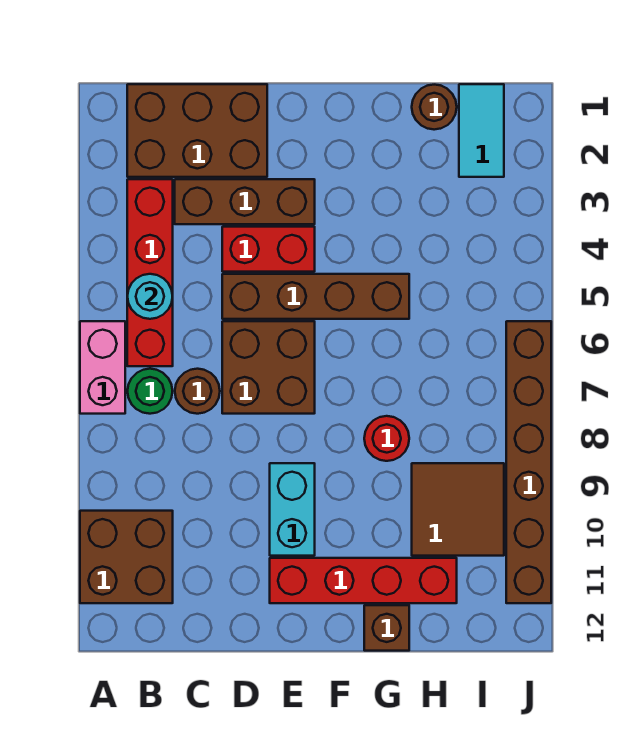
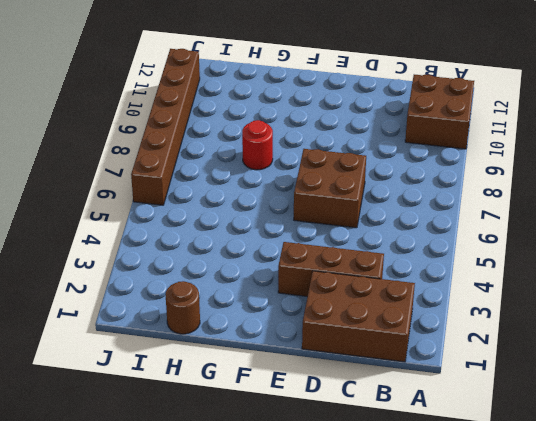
none -> pink 1x2 brick [80,321,125,414]
none -> red 1x4 brick [127,179,173,366]
none -> green 1x1 round brick [128,369,172,414]

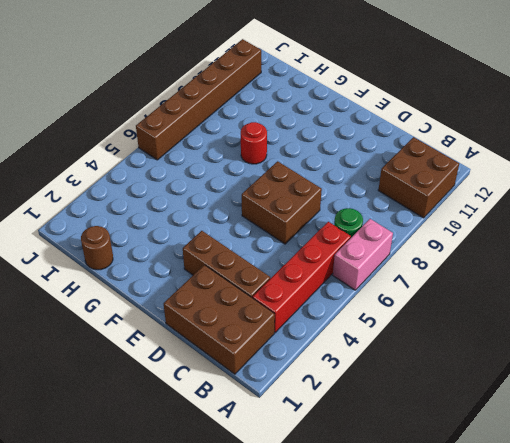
none -> brown 1x1 round brick [175,369,220,414]
none -> red 1x2 brick [222,227,315,272]
none -> brown 1x4 brick [222,274,409,319]

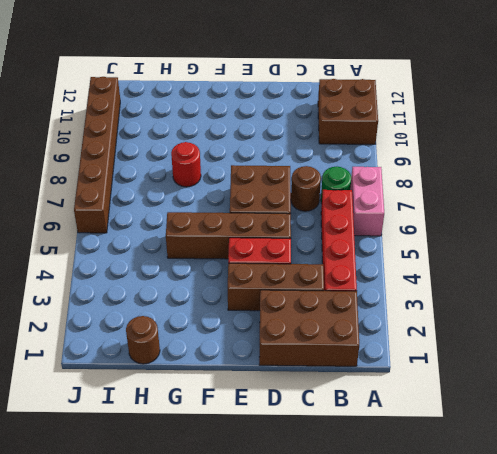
none -> cyan 1x2 brick [270,463,315,556]
none -> red 1x4 brick [270,558,457,603]
none -> brown 1x1 brick [364,605,409,651]

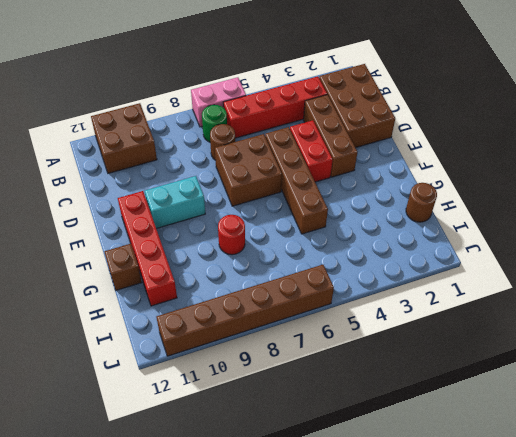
none -> brown 2x2 tile [412,463,504,556]
none -> cyan 1x2 tile [459,84,504,177]
none -> cyan 1x1 round brick [127,274,173,319]

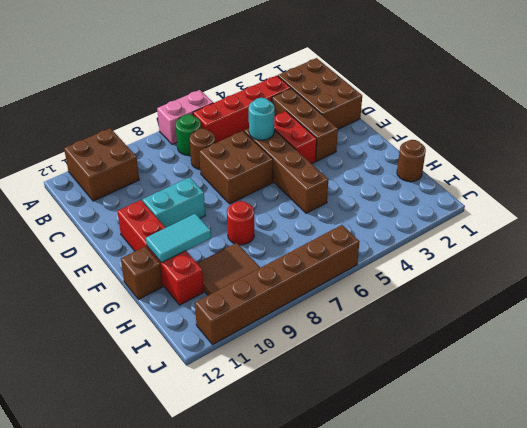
cyan 1x1 round brick [249,98,275,140] -> cyan 1x1 round brick moved to [127,274,173,319]
cyan 1x2 tile [146,214,211,263] -> cyan 1x2 tile moved to [459,84,504,177]

